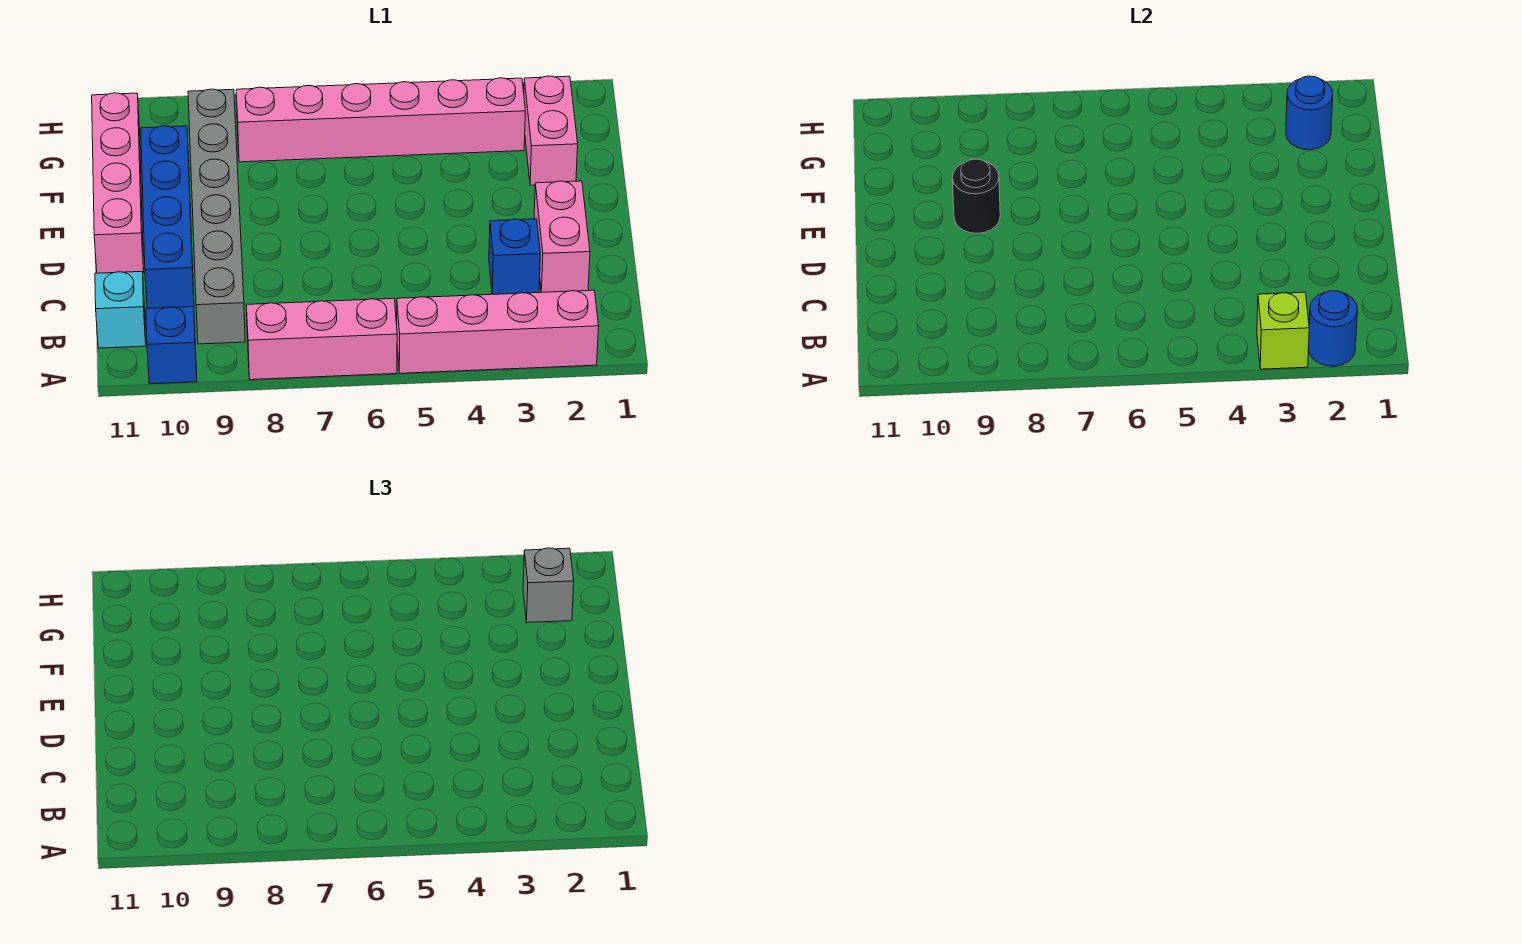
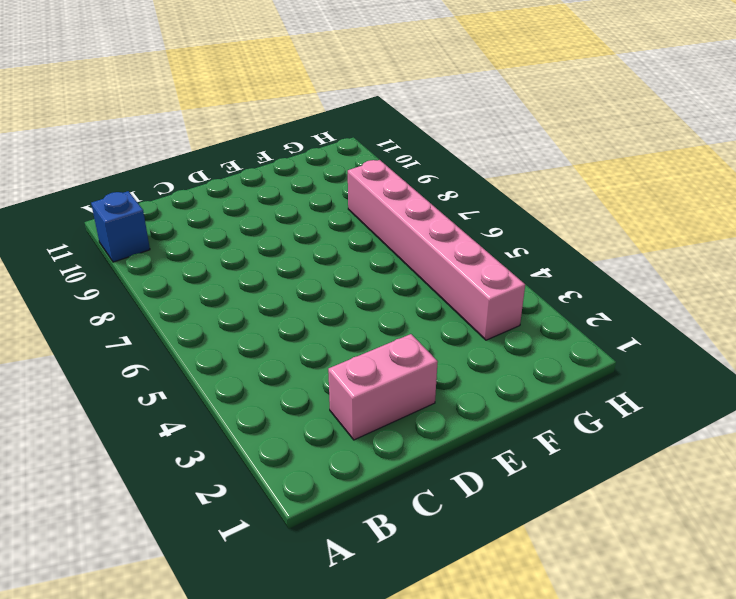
none -> pink 1x4 brick [397,290,599,373]
none -> pink 1x3 brick [246,298,397,380]
none -> grey 1x6 brick [188,89,245,344]

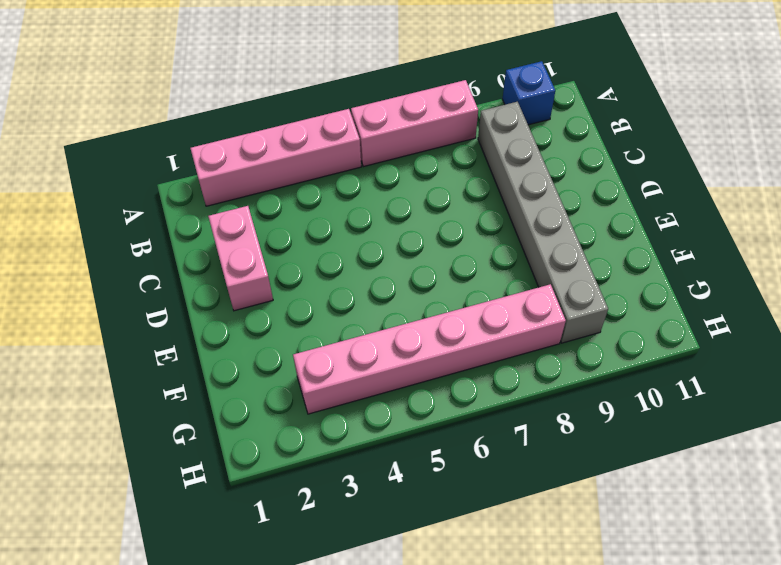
none -> cyan 1x1 brick [95,272,146,348]
none -> blue 1x1 brick [489,219,540,294]
none -> blue 1x4 brick [141,126,194,308]

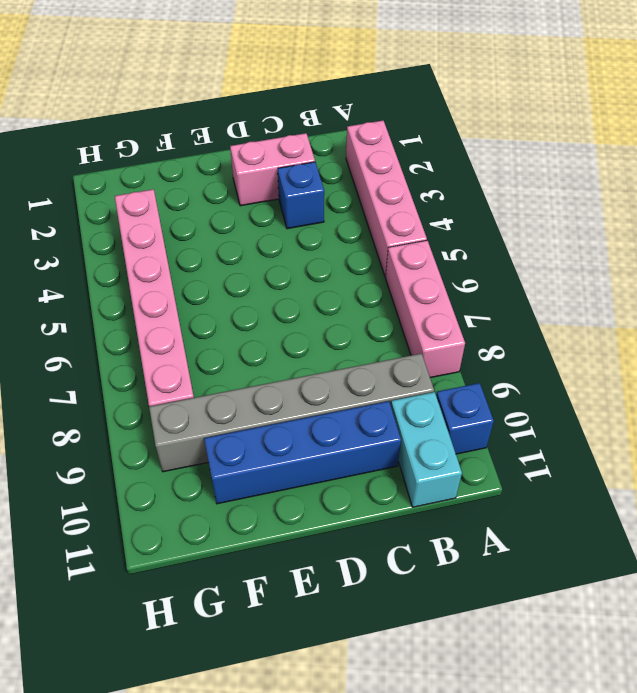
cyan 1x2 brick [391,392,462,507] -> cyan 1x1 brick [95,272,146,348]
none -> pink 1x4 brick [92,93,144,273]
none -> pink 1x2 brick [524,76,578,185]
none -> blue 1x1 round brick [1308,291,1358,366]

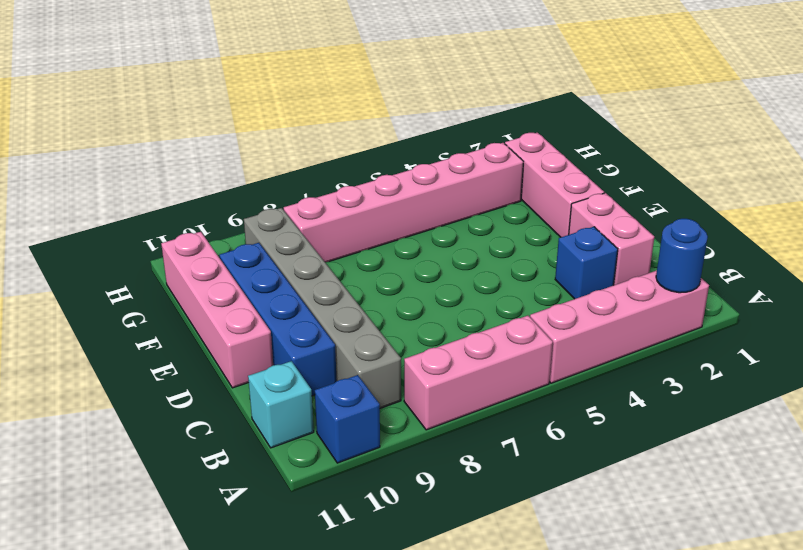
pink 1x3 brick [505,133,604,237] -> pink 1x2 brick [524,76,578,185]
none -> lime 1x1 brick [1257,292,1309,369]
none -> black 1x1 round brick [952,159,1000,233]
none -> blue 1x1 round brick [1286,76,1333,150]

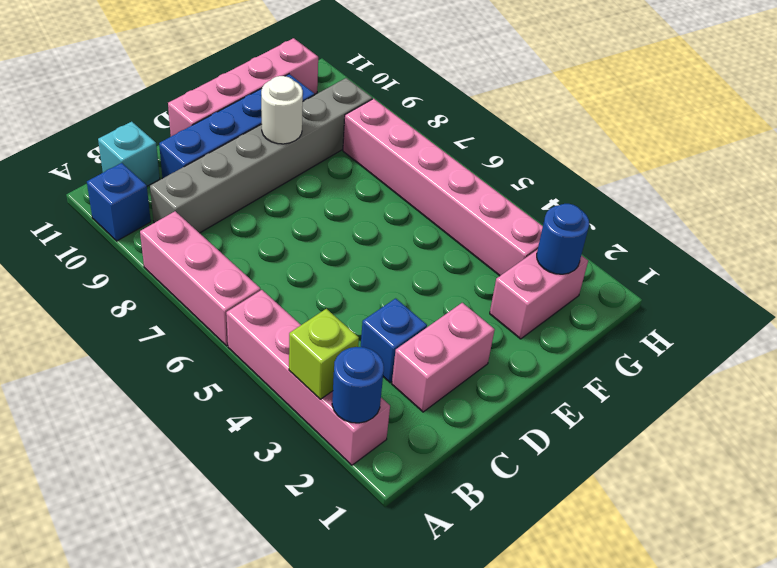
white 1x1 round brick [261,76,303,144] -> black 1x1 round brick [952,159,1000,233]
none -> grey 1x1 brick [523,548,574,623]

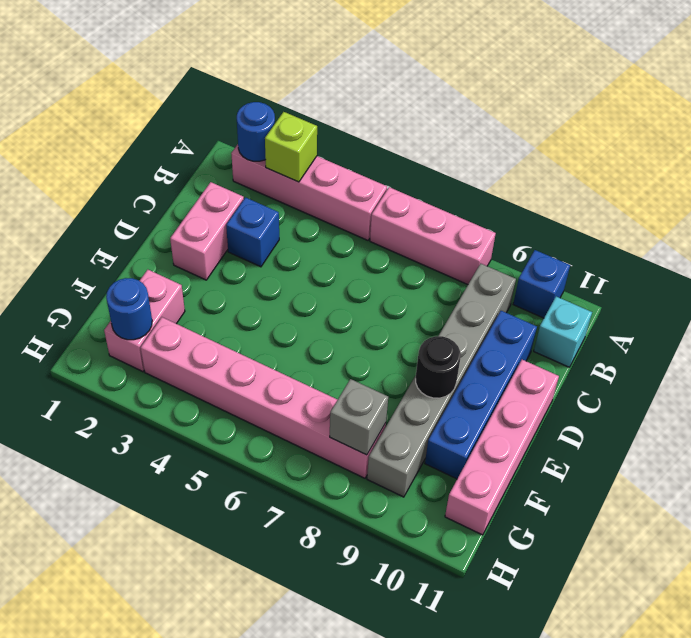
grey 1x1 brick [330,379,388,455] -> grey 1x1 brick moved to [523,548,574,623]

